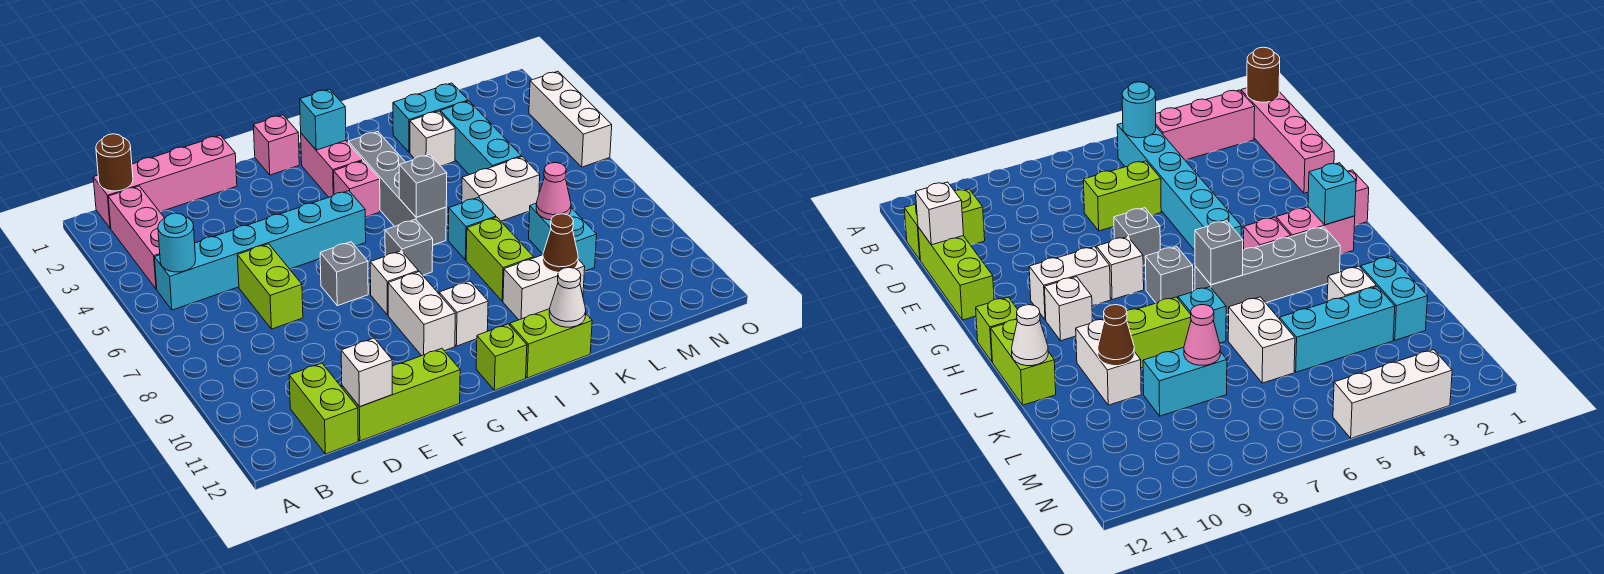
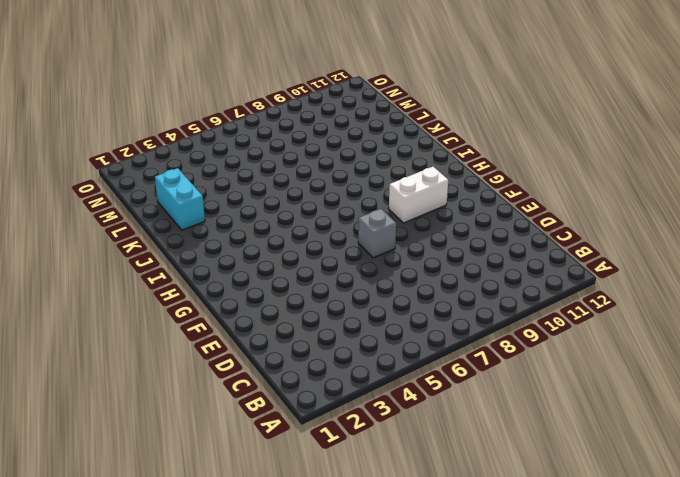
none -> pink 1x4 brick [93,135,237,228]
none -> pink 1x3 brick [108,186,164,289]
none -> cyan 1x6 brick [155,191,366,310]
none -> lime 1x2 brick [289,363,358,454]

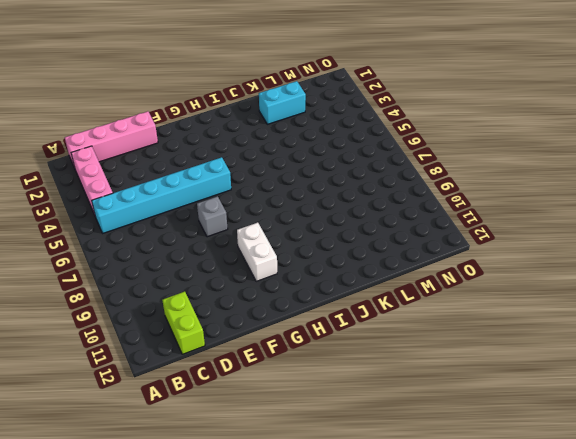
none -> lime 1x2 brick [237,244,303,329]
none -> lime 1x3 brick [342,348,460,441]
none -> pink 1x1 brick [253,115,299,175]
none -> white 1x1 brick [370,251,418,315]

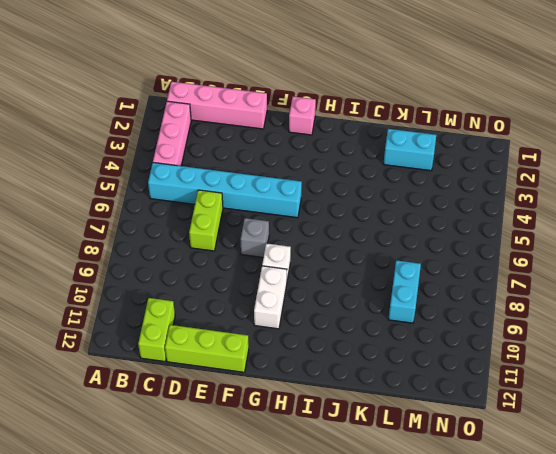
none -> pink 1x2 brick [301,133,363,197]
none -> pink 1x1 brick [334,161,380,217]
none -> grey 1x1 brick [385,219,433,275]
none -> white 1x1 brick [439,281,488,346]

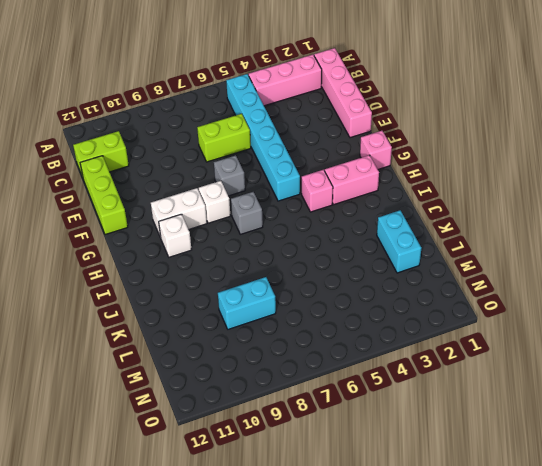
none -> lime 1x1 brick [476,324,527,390]
none -> grey 1x4 brick [348,131,446,245]
none -> lime 1x2 brick [510,309,592,378]
none -> cyan 1x1 brick [448,197,496,260]

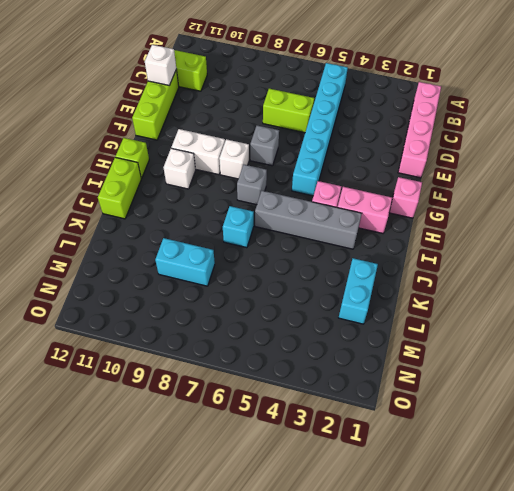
none -> pink 1x3 brick [108,186,164,289]
none -> lime 1x2 brick [466,217,534,301]
none -> white 1x2 brick [503,255,585,320]
none -> white 1x1 brick [410,111,455,166]

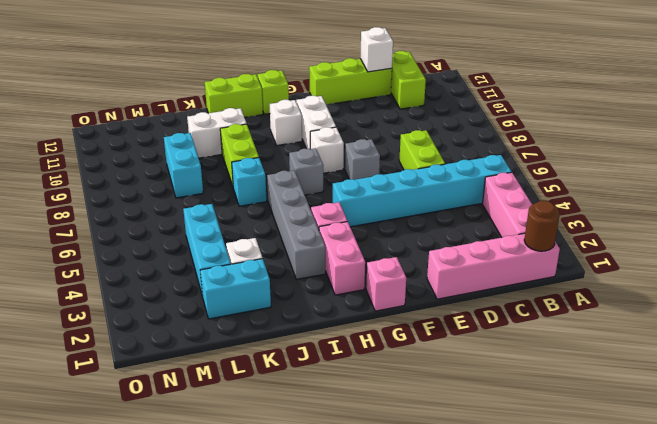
none -> white 1x2 brick [462,157,540,221]
none -> white 1x3 brick [529,71,612,167]
none -> cyan 1x1 round brick [158,213,196,272]
none -> cyan 1x1 brick [300,89,346,150]

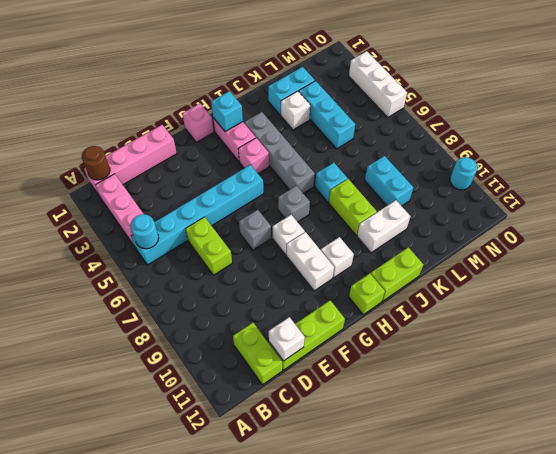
cyan 1x1 round brick [450,157,477,190] -> none
none -> white 1x2 brick [462,157,540,221]
none -> grey 1x1 brick [399,154,447,217]
none -> white 1x1 cone [549,267,586,327]
none -> brown 1x1 cone [543,214,578,273]

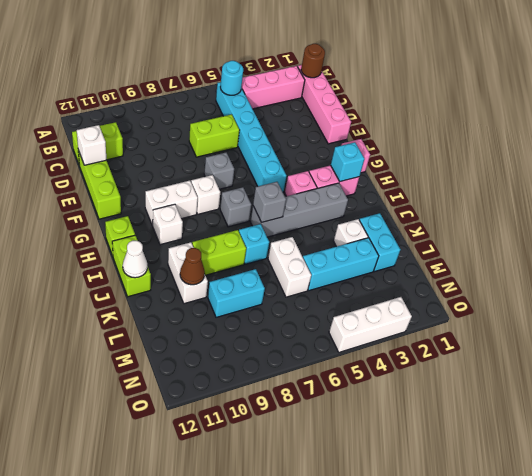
none -> pink 1x1 cone [536,163,571,220]

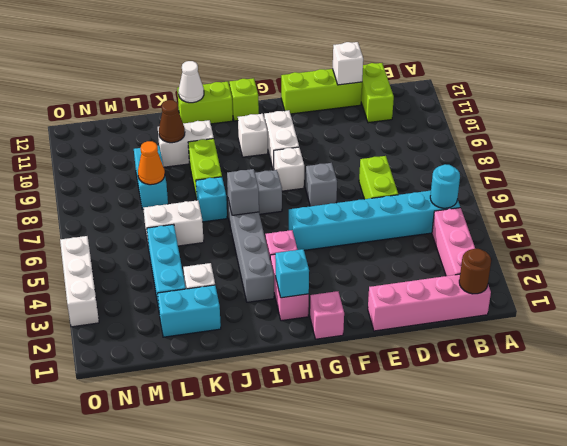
orange 1x1 cone [138,141,165,185] -> pink 1x1 cone [536,163,571,220]

